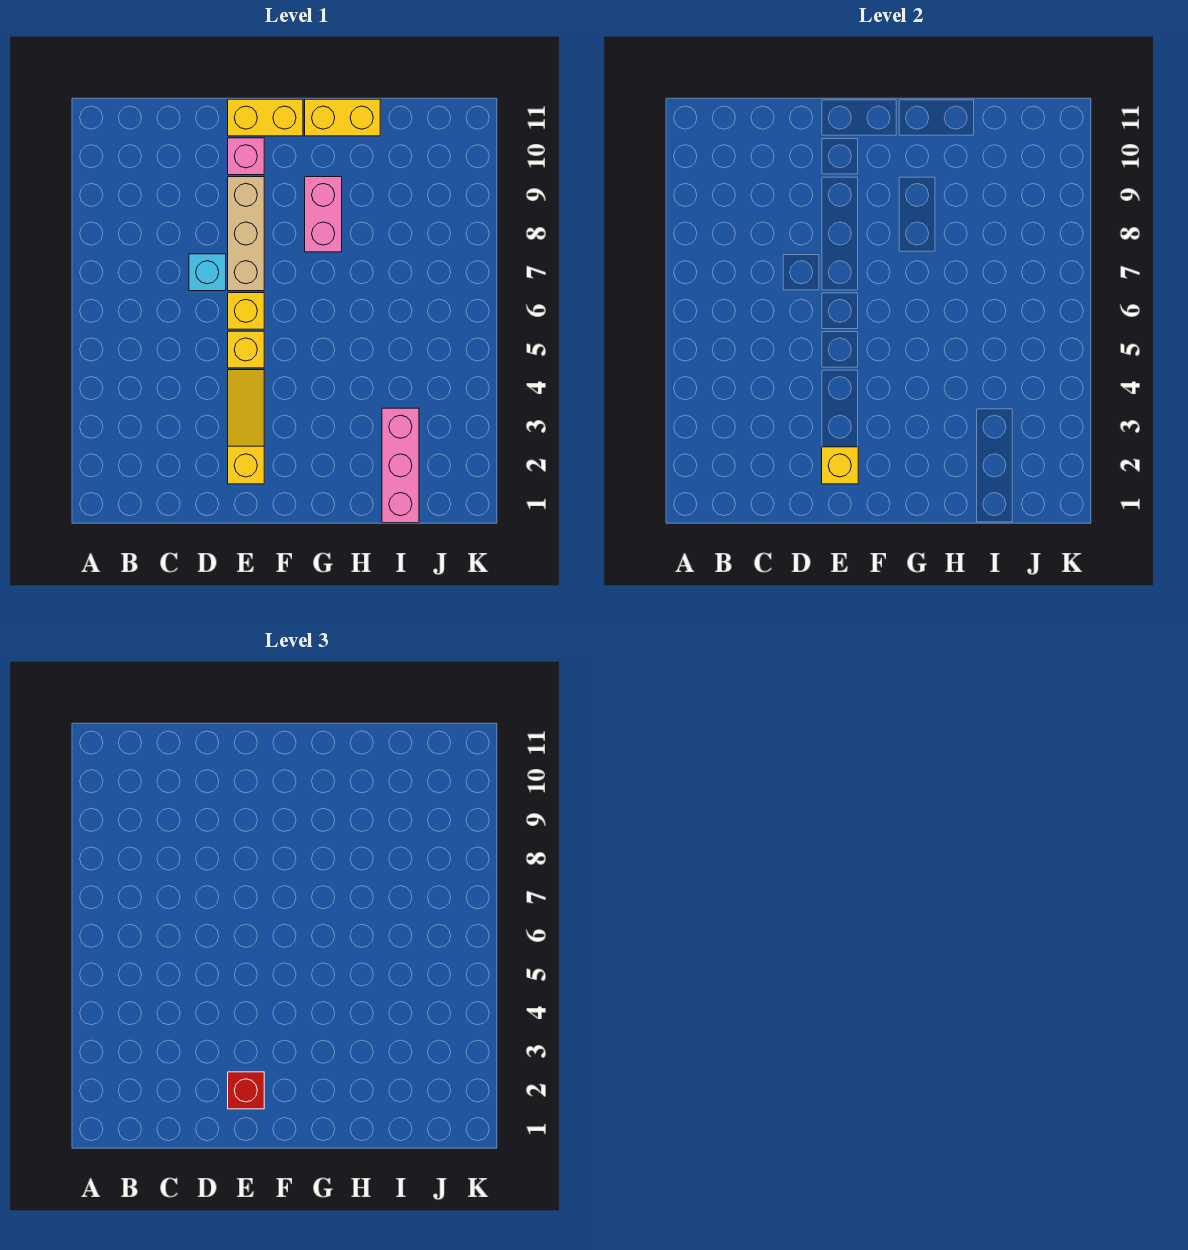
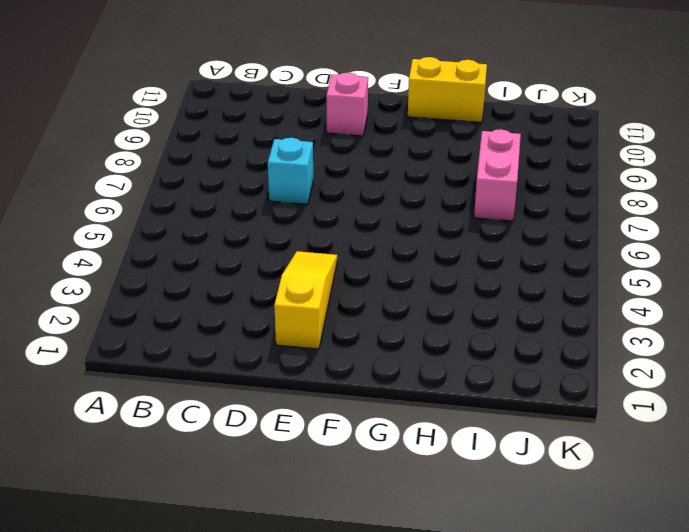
pink 1x2 brick [474,129,521,221] -> pink 1x2 brick moved to [305,177,342,252]
none -> yellow 1x1 brick [228,331,264,368]
none -> yellow 1x1 brick [228,293,264,329]
none -> tan 1x3 brick [228,177,264,291]

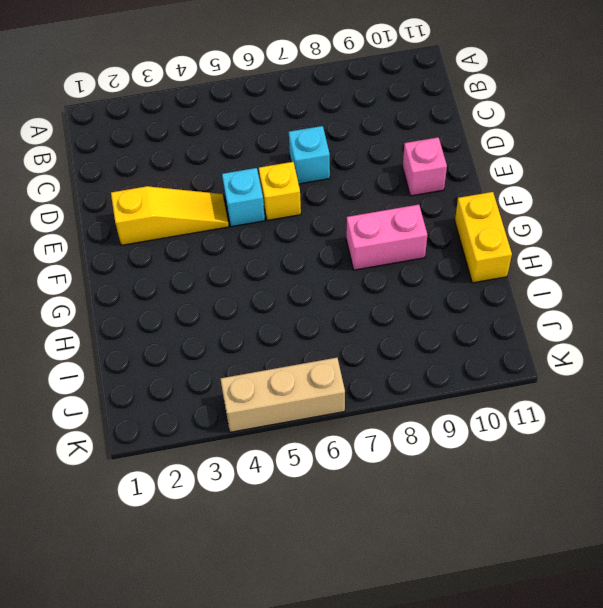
cyan 1x1 brick [222,168,265,227] -> yellow 1x1 brick [228,331,264,368]
tan 1x3 brick [221,358,345,432] -> tan 1x3 brick moved to [228,177,264,291]
none -> yellow 1x2 brick [228,99,303,136]
none -> pink 1x3 brick [382,408,419,523]
none -> yellow 1x1 brick [822,447,858,484]

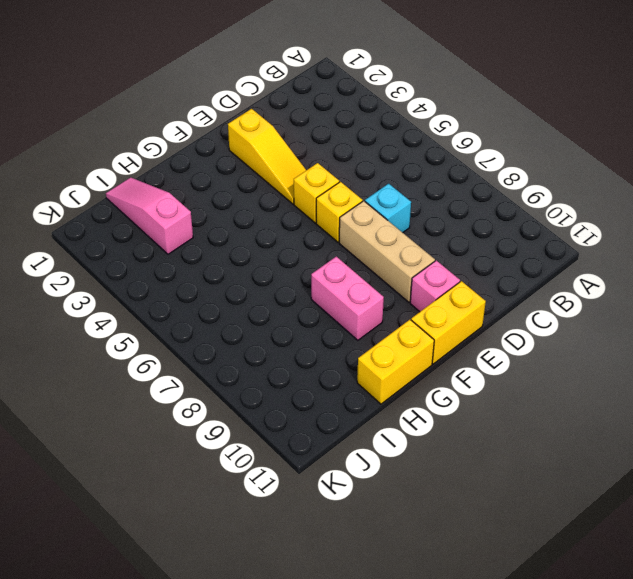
pink 1x3 slope [106,177,193,254] -> pink 1x3 brick [382,408,419,523]
none -> yellow 1x1 brick [822,447,858,484]
none -> red 1x1 brick [228,1072,264,1109]

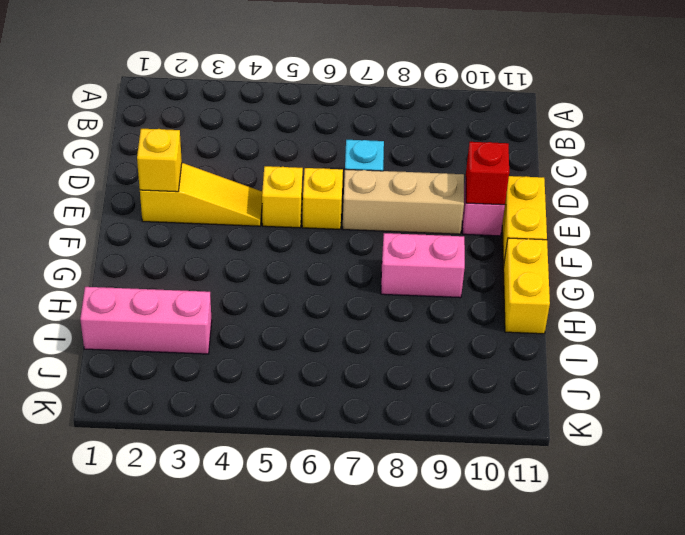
red 1x1 brick [466,142,509,205] -> red 1x1 brick moved to [228,1072,264,1109]

